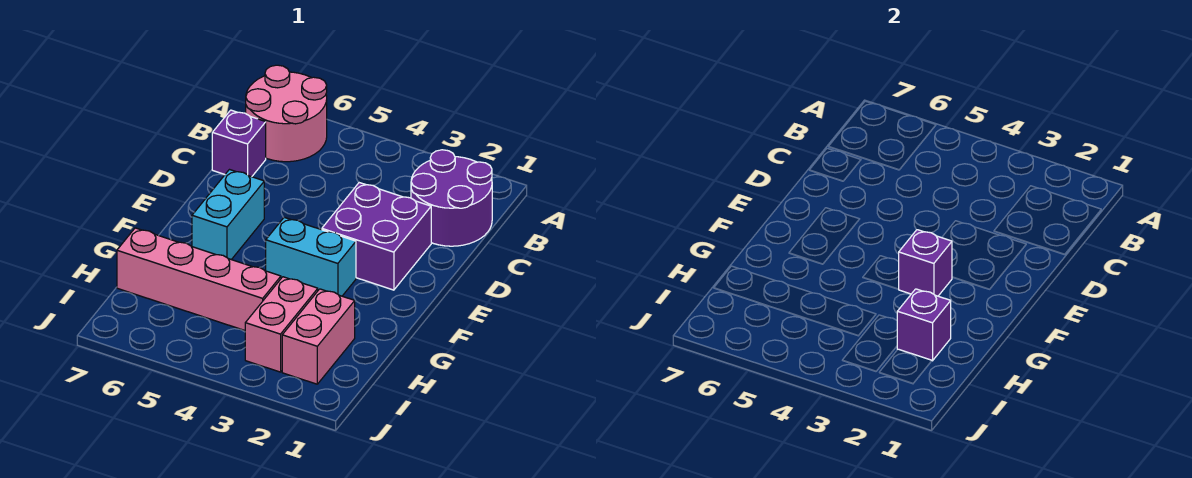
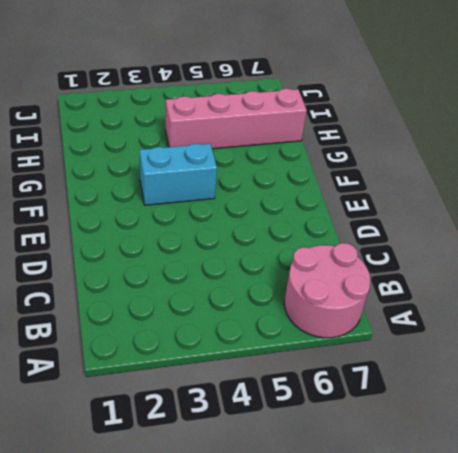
none -> purple 2x2 round brick [411,150,492,246]
none -> purple 1x1 brick [212,110,266,177]

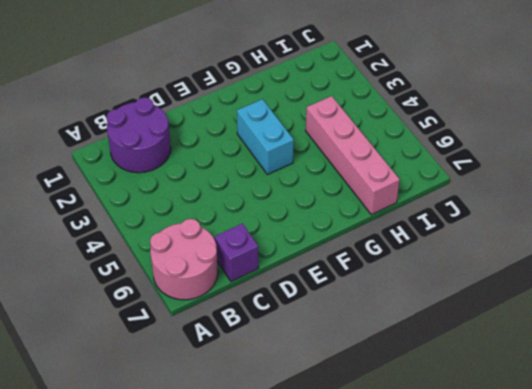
none -> purple 2x2 brick [322,183,431,290]
none -> cyan 1x2 brick [192,170,264,260]

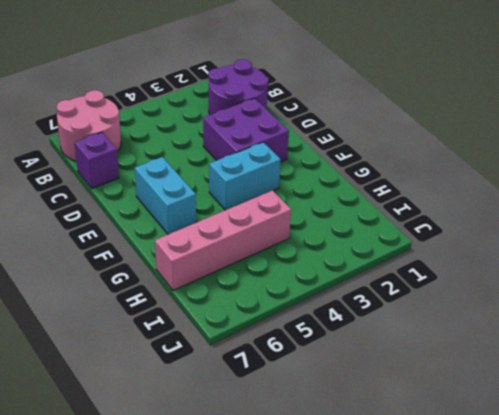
none -> pink 1x2 brick [282,289,355,384]
none -> pink 1x2 brick [245,277,318,372]

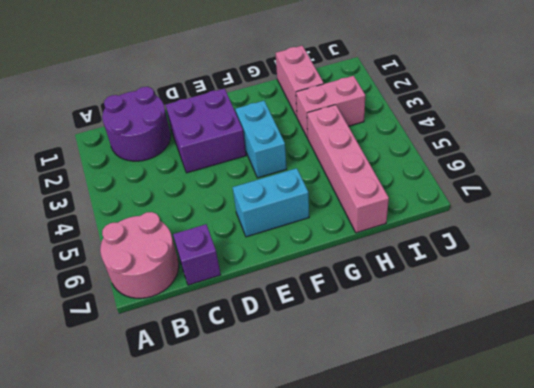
pink 1x2 brick [276,46,324,117] -> pink 1x2 brick turned to [282,289,355,384]
none -> purple 1x1 brick [899,230,952,296]
none -> purple 1x1 brick [897,289,951,361]

